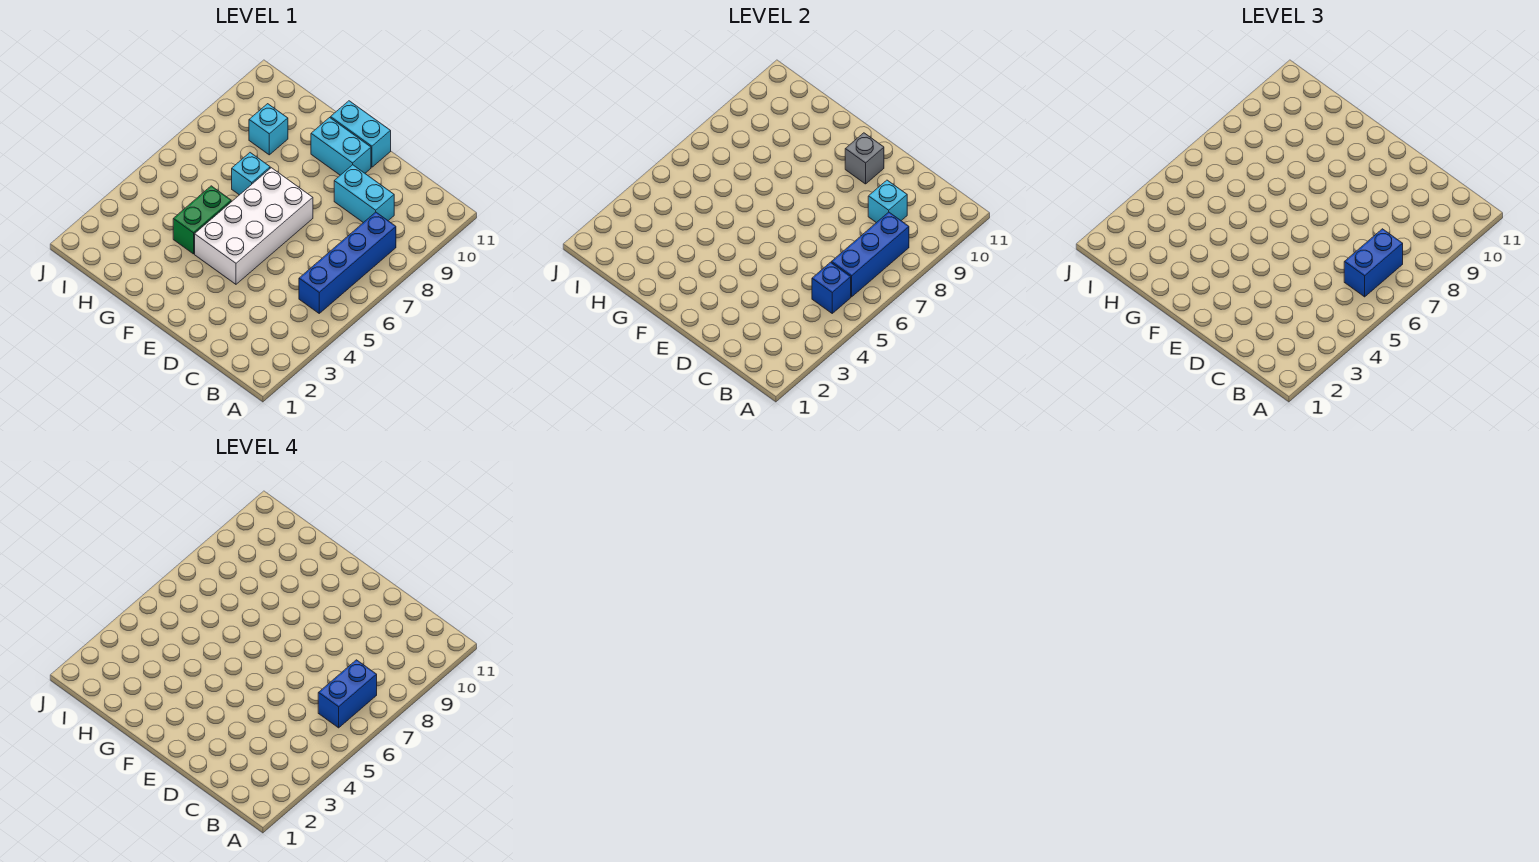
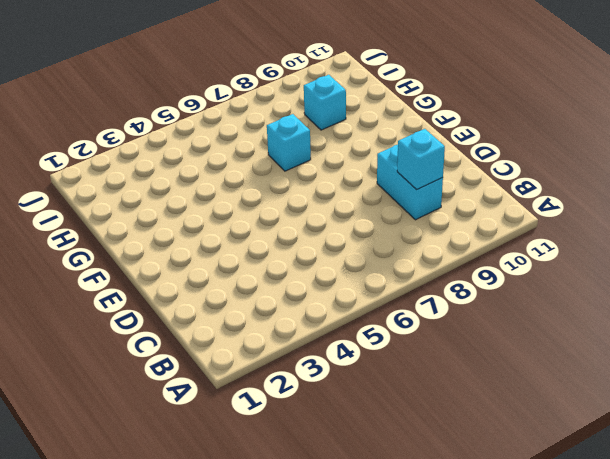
none -> blue 1x4 brick [299,212,396,313]
none -> white 2x4 brick [195,168,313,284]
none -> cyan 1x2 brick [311,118,371,175]

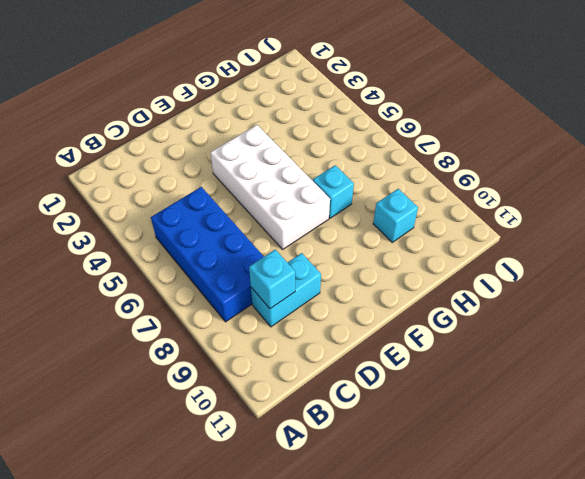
blue 2x4 brick [151,187,264,322] -> blue 1x4 brick [299,212,396,313]
none -> cyan 1x2 brick [311,118,371,175]
none -> cyan 1x2 brick [331,101,391,167]
none -> green 1x2 brick [173,186,231,254]

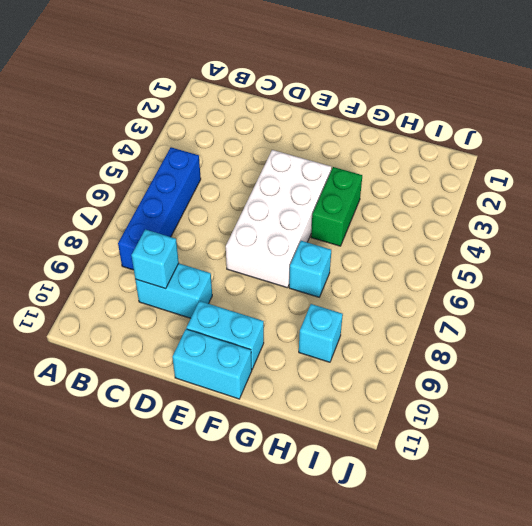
none -> blue 1x1 brick [812,262,851,313]
none -> blue 1x3 brick [831,212,909,297]
none -> grey 1x1 brick [845,133,884,184]

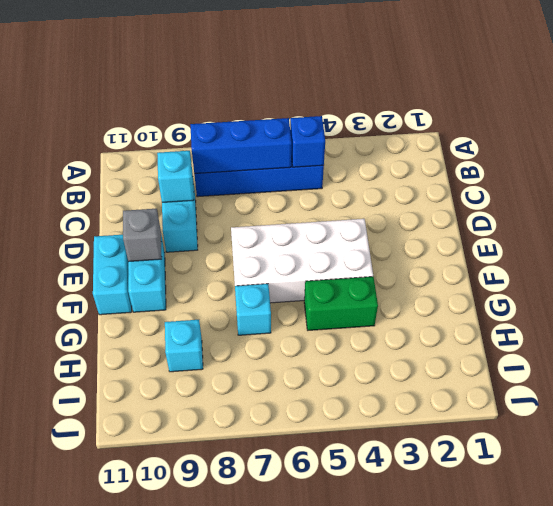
none -> blue 1x2 brick [1344,229,1403,297]
none -> blue 1x2 brick [318,660,377,728]

